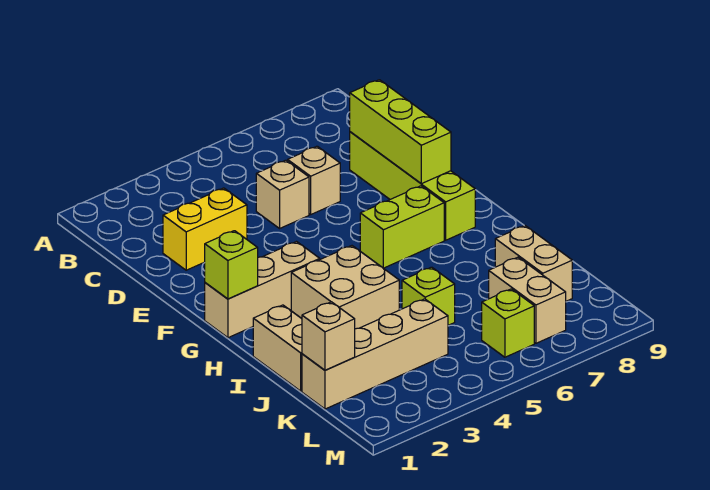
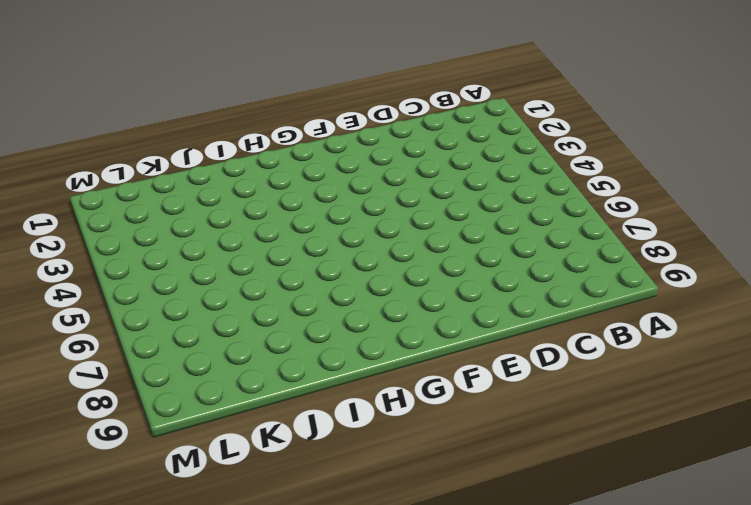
none -> yellow 1x2 brick [163,188,247,270]
none -> tan 1x1 brick [256,160,309,228]
none -> tan 1x1 brick [288,146,340,214]

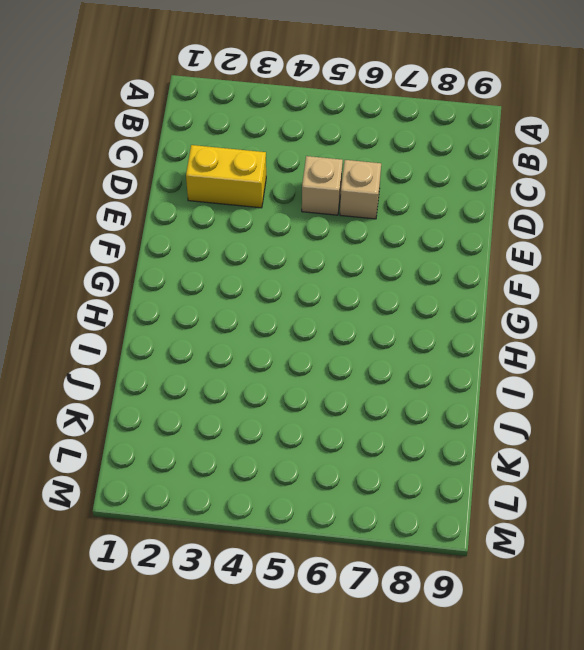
none -> lime 1x4 brick [350,132,475,240]
none -> tan 1x3 brick [205,242,320,338]
none -> lime 1x2 brick [360,186,444,268]

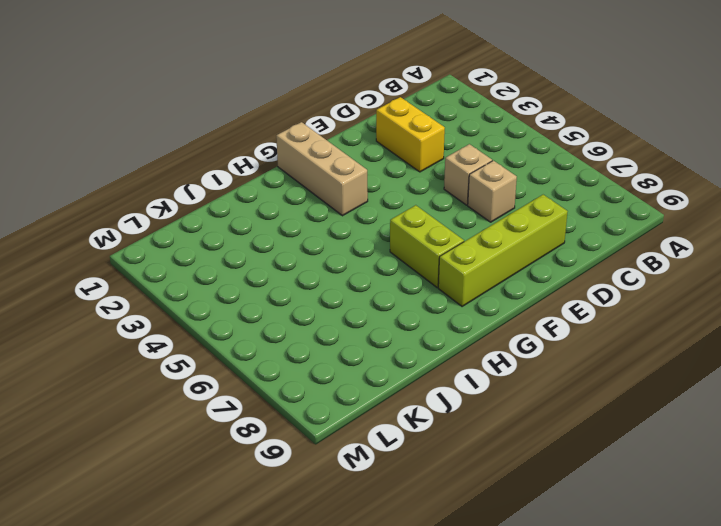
none -> tan 2x2 brick [291,246,399,329]
none -> tan 1x2 brick [253,305,302,391]
none -> lime 1x1 brick [402,267,455,325]

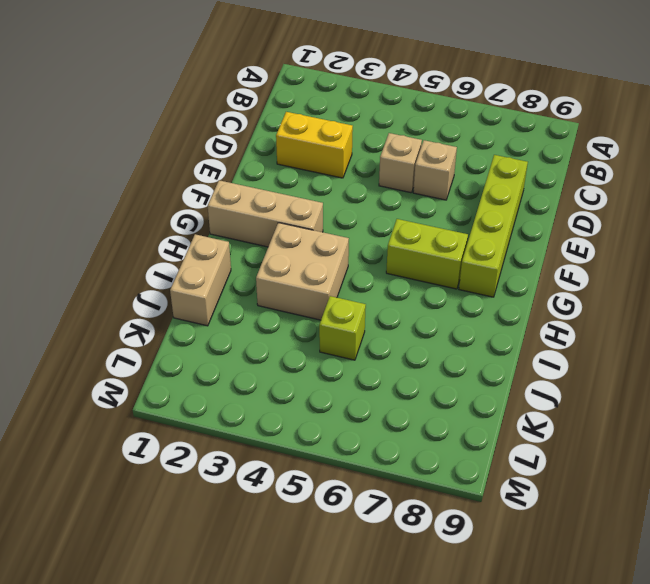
none -> tan 1x2 brick [495,226,572,301]
none -> tan 1x4 brick [302,299,448,409]
none -> tan 1x2 brick [489,257,566,343]

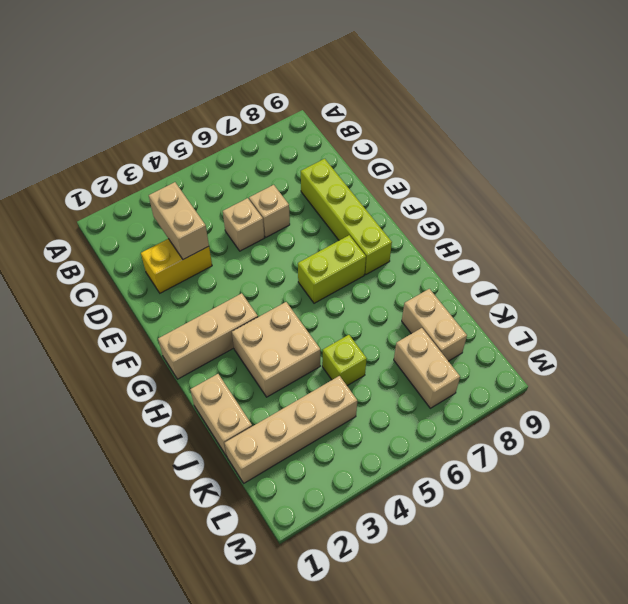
tan 1x2 brick [149,182,209,259] -> none
none -> lime 1x1 brick [482,289,534,357]
none -> lime 1x3 brick [350,80,451,184]
none -> lime 1x1 brick [205,231,258,299]

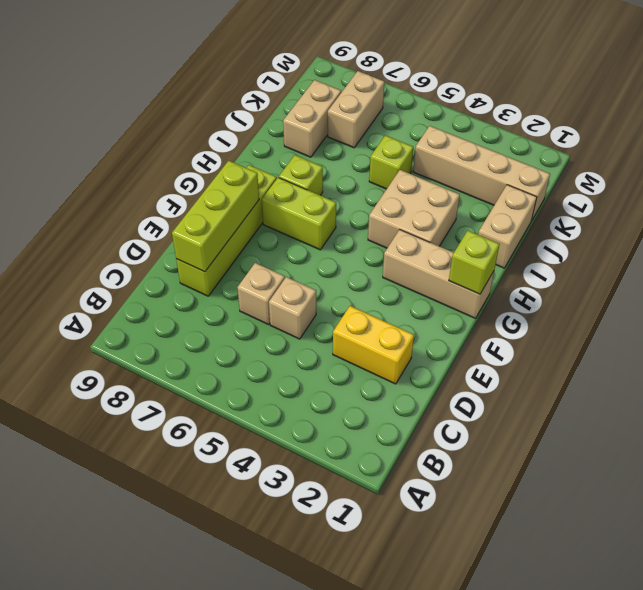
lime 1x1 brick [279,155,323,195] -> lime 1x1 brick moved to [482,289,534,357]
none -> tan 1x1 brick [302,302,355,370]

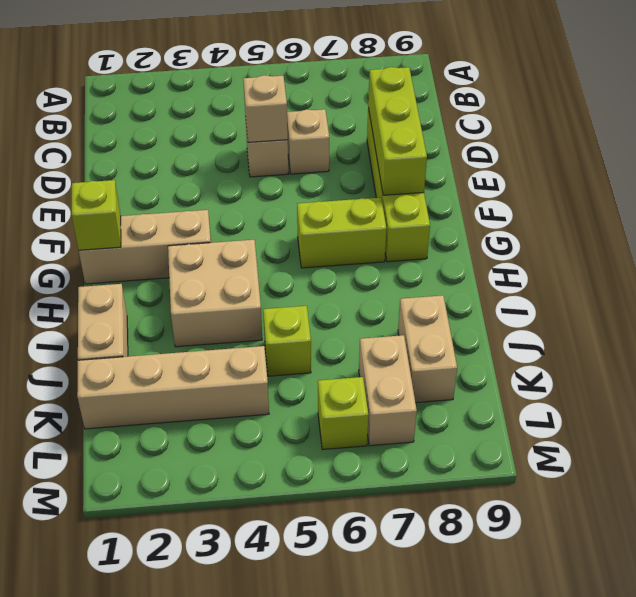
tan 1x1 brick [243,75,288,142] -> tan 1x1 brick moved to [302,302,355,370]
none -> yellow 1x2 brick [163,188,247,270]

